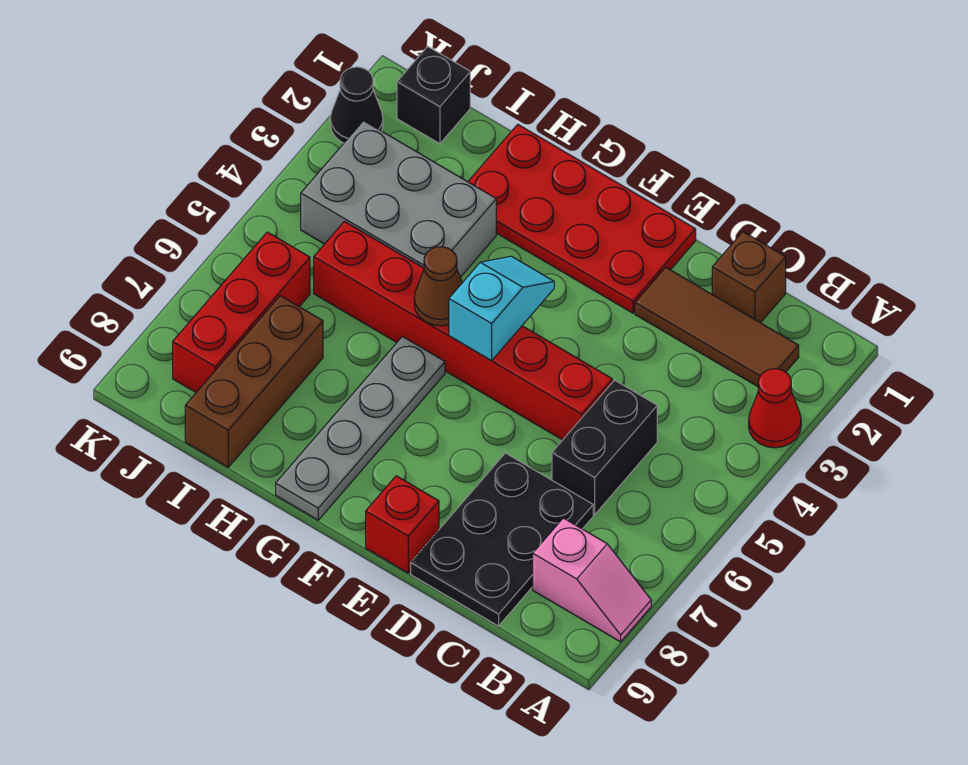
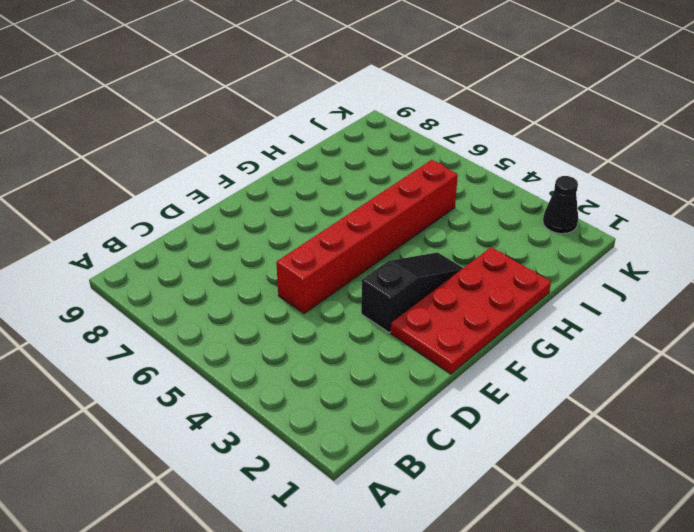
black 1x3 slope [361,252,463,333] -> none
none -> red 1x1 cone [749,369,801,448]
none -> pink 1x2 slope [533,518,651,642]
none -> brown 1x3 tile [635,267,799,387]

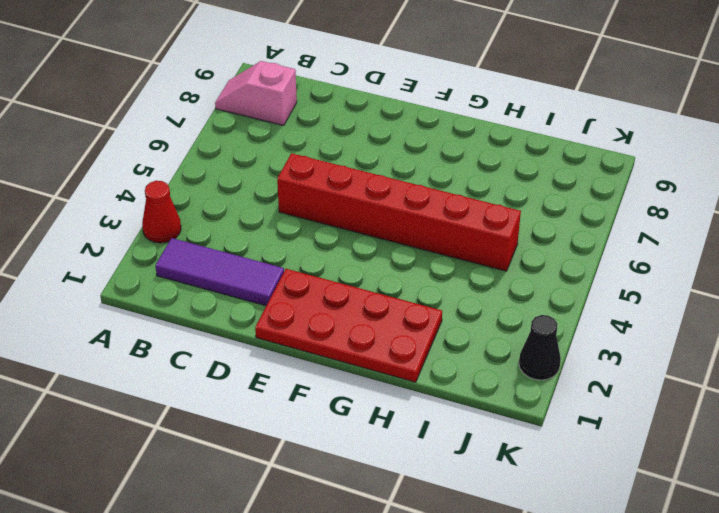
purple 1x3 tile [155,238,284,306] -> brown 1x3 tile [635,267,799,387]
none -> brown 1x1 brick [712,232,786,323]
none -> black 1x2 brick [552,380,657,515]
none -> black 2x3 plate [411,453,593,626]

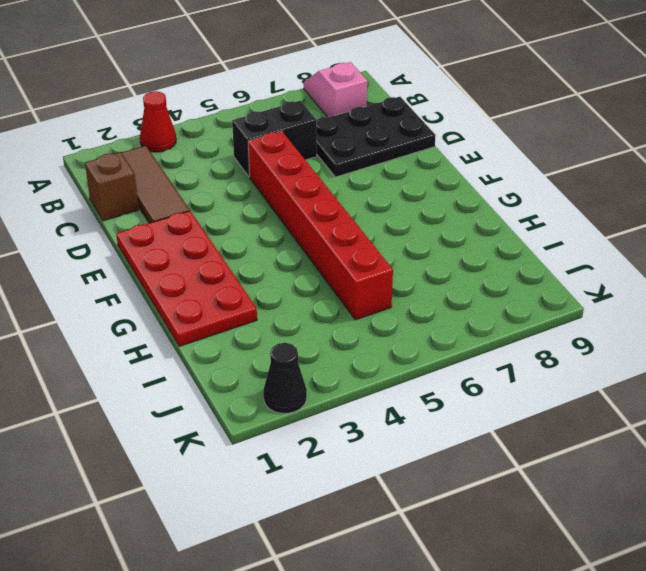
none -> red 1x1 brick [366,476,439,573]
none -> grey 1x4 plate [276,337,445,520]
none -> grey 2x3 brick [301,121,496,277]

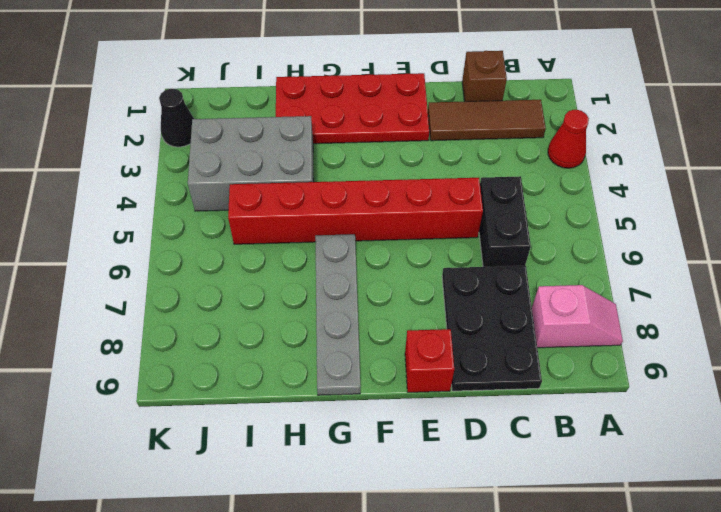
none -> brown 1x3 brick [185,296,323,467]
none -> black 1x1 brick [397,46,470,144]
none -> red 1x3 brick [173,232,310,392]

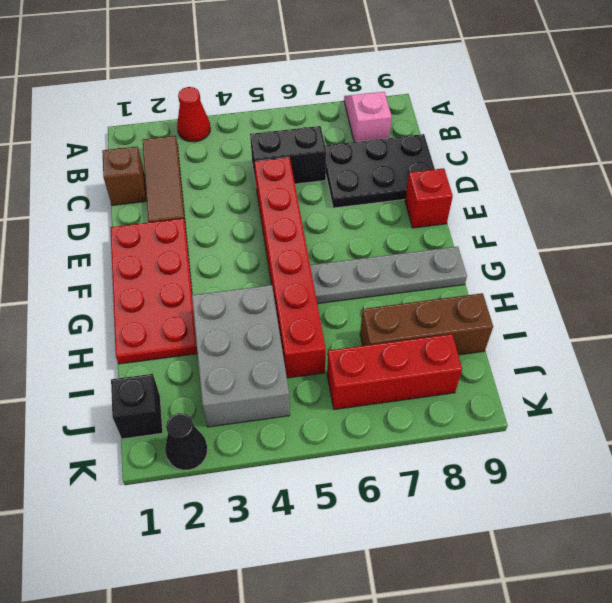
none -> cyan 1x2 slope [449,256,554,361]
none -> brown 1x1 cone [414,247,462,326]

